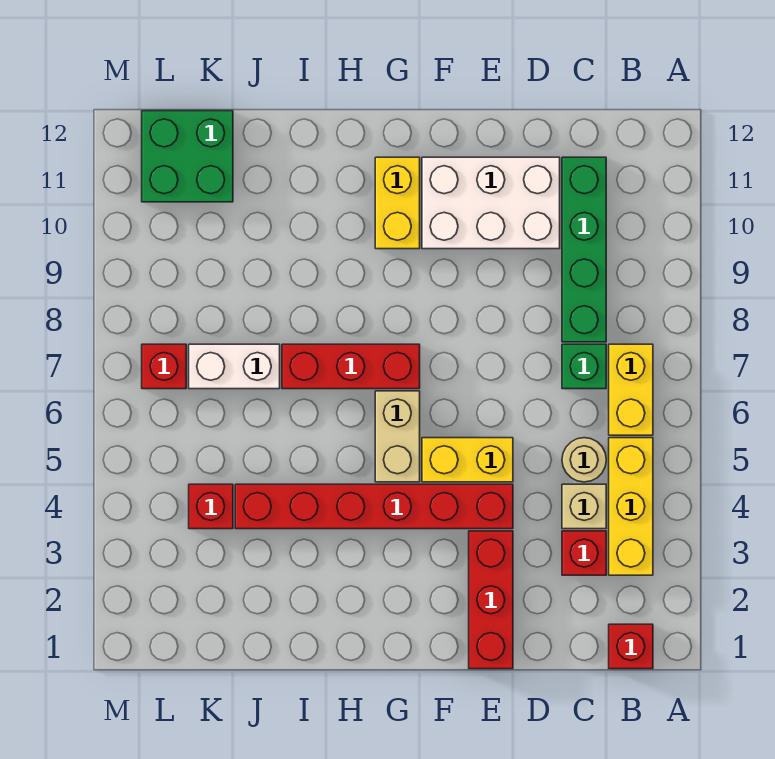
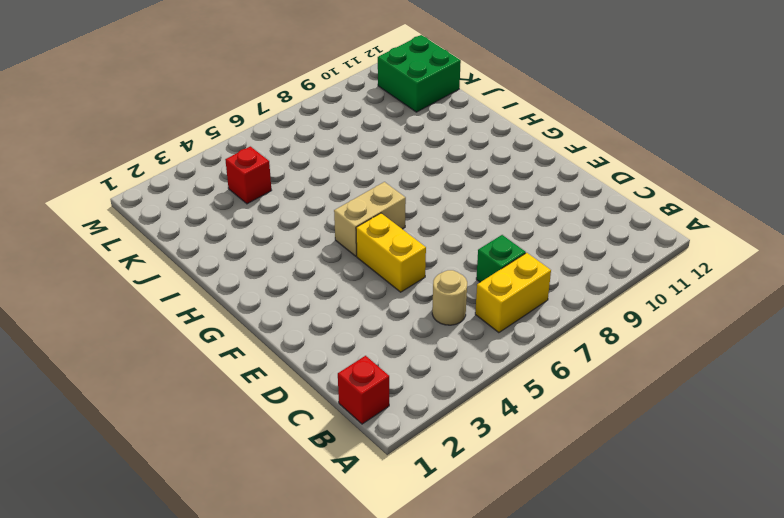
none -> yellow 1x3 brick [609,438,653,575]
none -> red 1x1 brick [562,531,606,575]
none -> tan 1x1 brick [562,484,606,529]

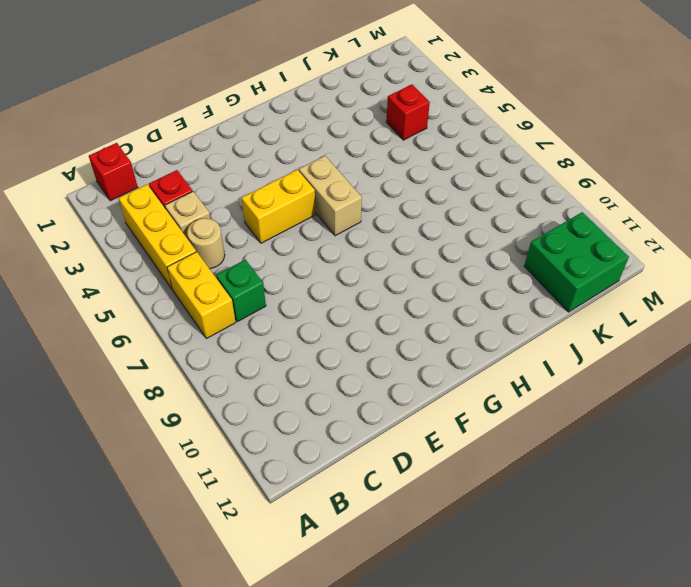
none -> green 1x4 brick [562,157,606,342]
none -> white 2x3 brick [422,157,560,249]
none -> red 1x3 brick [469,531,513,669]

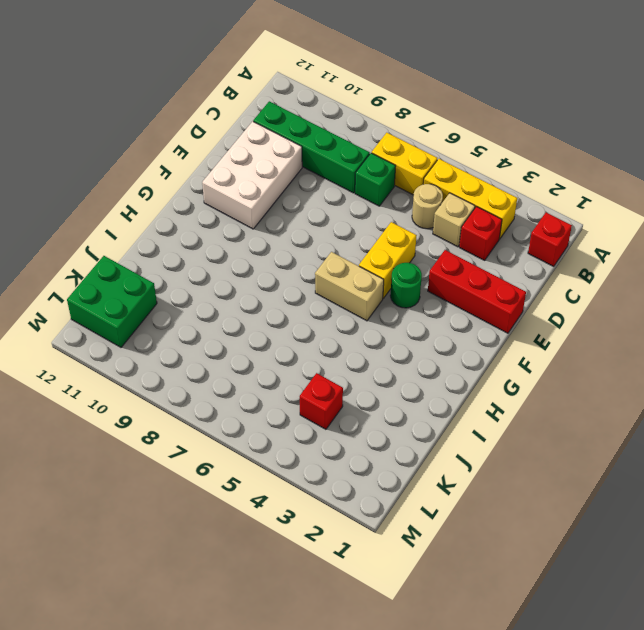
green 1x1 round brick [390,263,422,308] -> red 1x6 brick [235,484,513,529]
none -> red 1x3 brick [282,344,420,389]
none -> yellow 1x2 brick [375,157,420,249]
none -> white 1x2 brick [189,344,280,389]

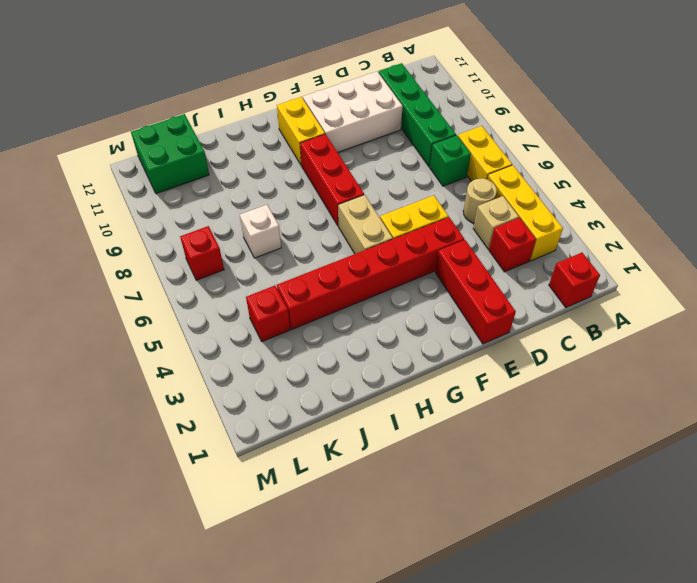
red 1x3 brick [300,134,364,226] -> red 1x3 brick turned to [282,344,420,389]
white 1x1 brick [240,205,281,258] -> white 1x2 brick [189,344,280,389]

